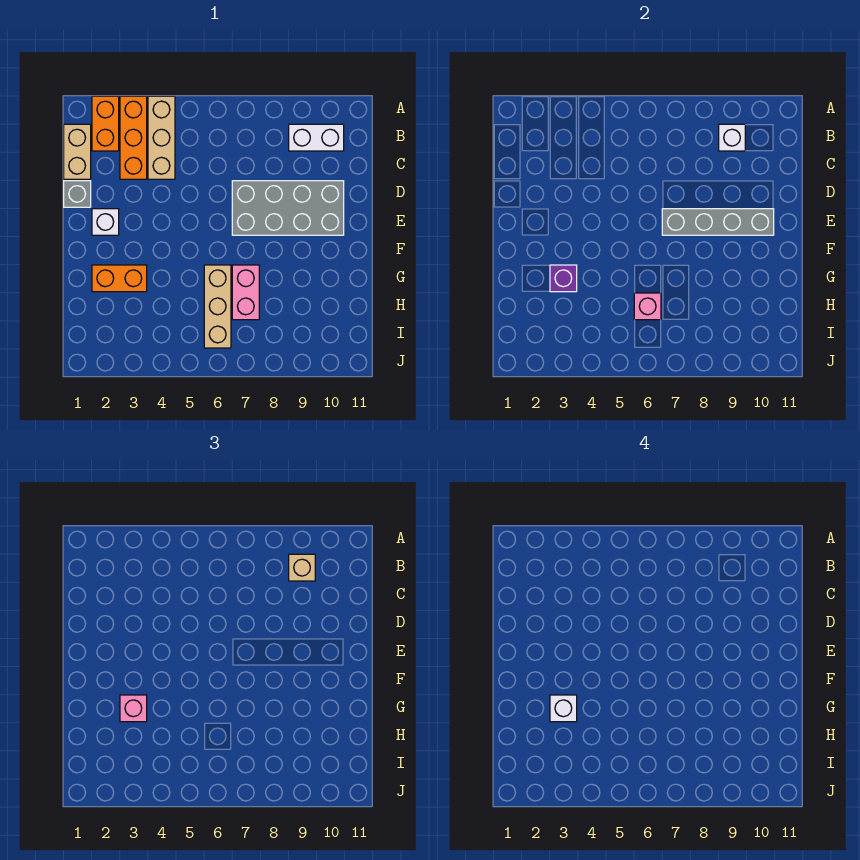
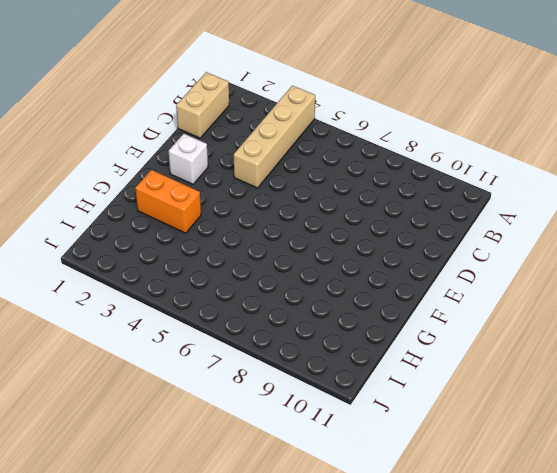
tan 1x4 brick [234,86,315,188] -> tan 1x3 brick [148,96,175,179]
none -> orange 1x2 brick [92,96,119,151]
none -> orange 1x3 brick [120,96,147,179]
none -> white 1x2 brick [289,124,344,151]

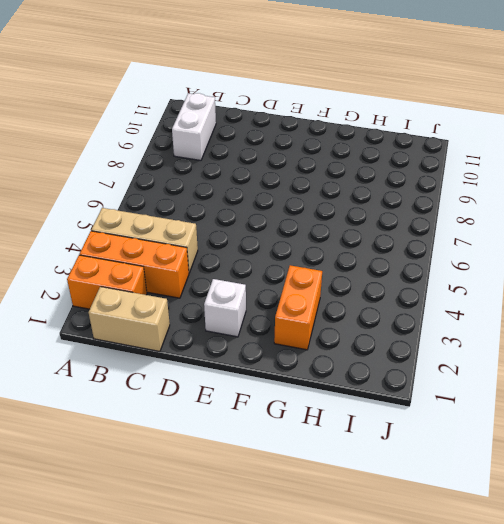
none -> grey 1x1 brick [64,181,91,207]
none -> grey 2x4 brick [232,181,344,235]
none -> tan 1x3 brick [204,265,231,348]

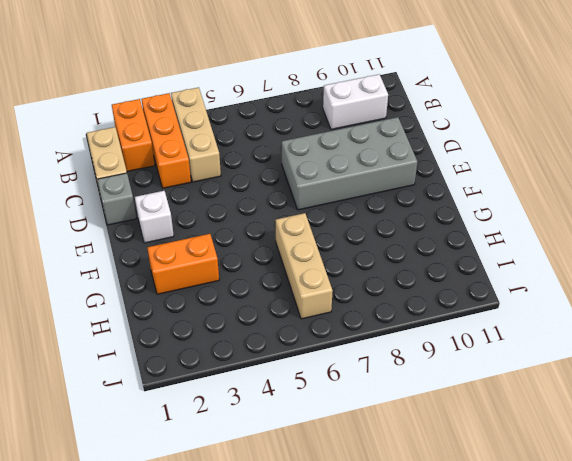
none -> pink 1x2 brick [232,265,259,320]
none -> white 1x1 brick [719,124,745,151]
none -> grey 1x4 brick [662,209,774,235]

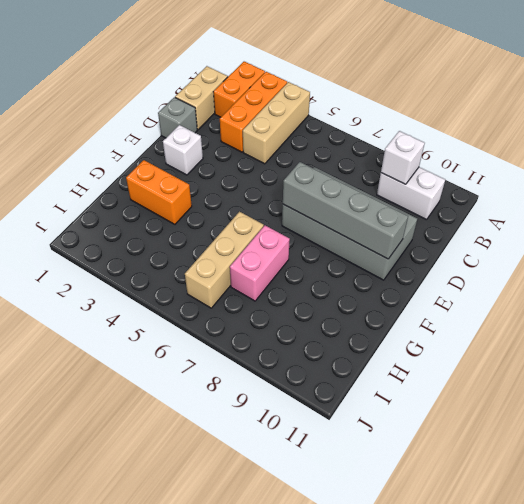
none -> purple 1x1 brick [550,265,577,292]
none -> pink 1x1 brick [634,293,661,320]
none -> tan 1x1 brick [289,554,315,581]

